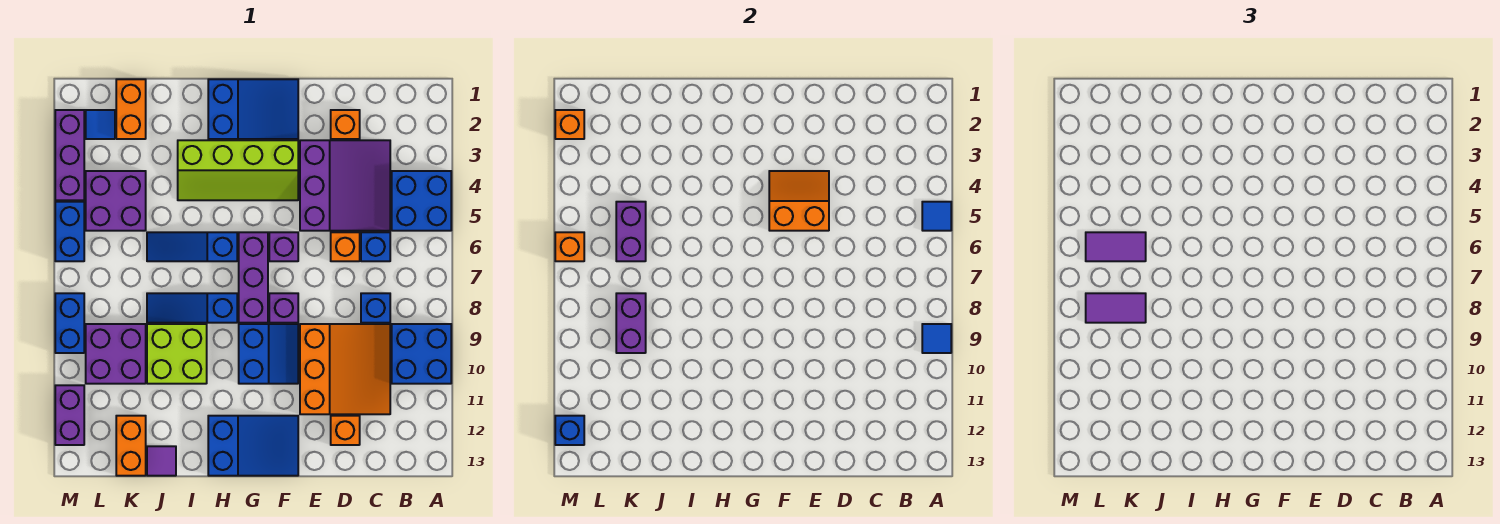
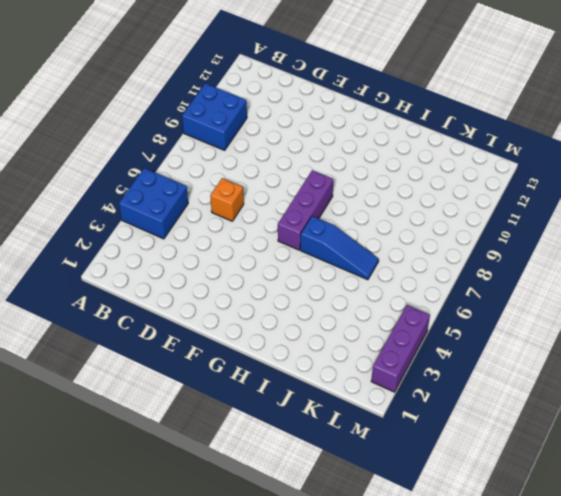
none -> purple 3x3 slope [300,140,390,231]
none -> blue 1x1 brick [361,232,390,261]
none -> blue 1x1 brick [361,293,390,323]
none -> orange 3x3 slope [300,324,390,414]

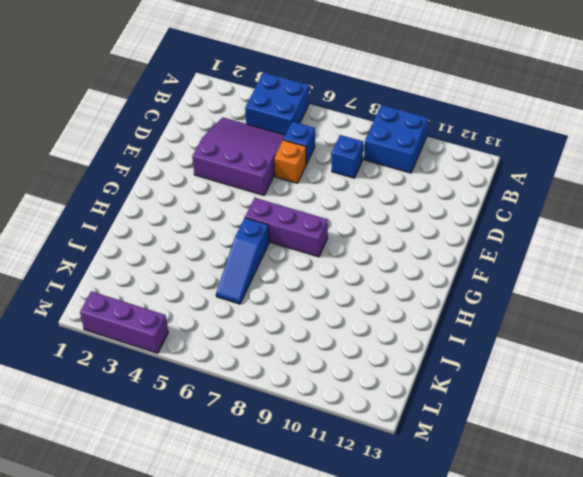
none -> orange 3x3 slope [300,324,390,414]
none -> orange 1x1 brick [331,110,360,139]
none -> orange 1x1 brick [331,416,360,445]
none -> blue 2x3 slope [208,79,298,139]

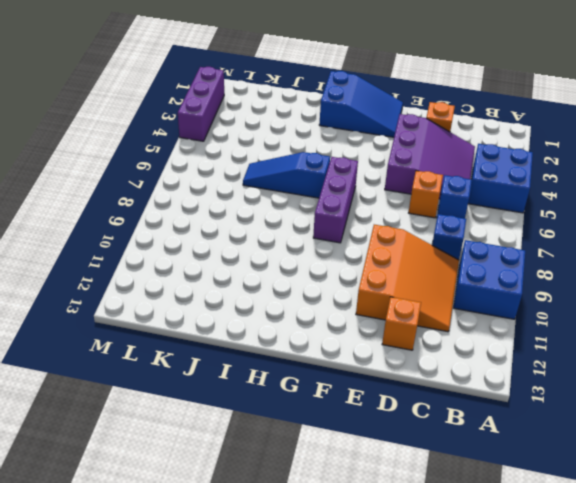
none -> lime 2x4 slope [178,140,298,200]
none -> purple 1x1 brick [269,232,298,261]
none -> purple 1x1 brick [269,293,298,323]
none -> blue 2x2 slope [239,324,298,384]

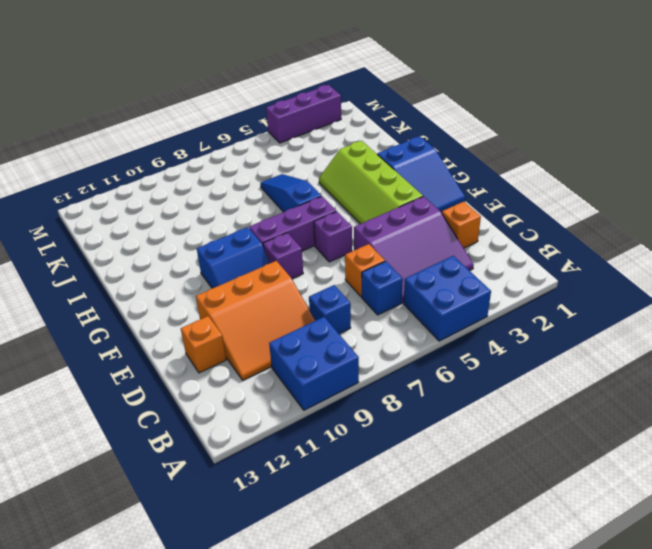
none -> blue 2x3 slope [208,416,298,476]
none -> blue 1x3 slope [147,293,237,323]
none -> lime 2x2 brick [147,324,207,384]
none -> purple 1x1 tile [147,446,176,476]

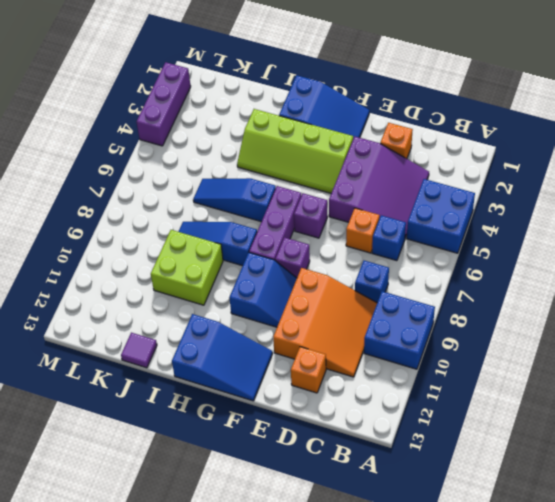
none -> orange 1x2 brick [116,79,146,139]
none -> purple 2x2 brick [86,171,146,231]
none -> purple 2x2 brick [86,324,146,384]
none -> orange 1x2 brick [116,416,146,476]

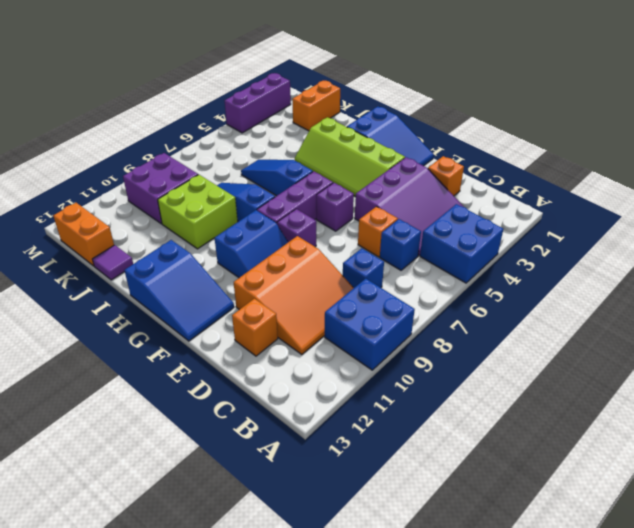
orange 1x2 brick [53,203,114,266] -> orange 1x2 brick turned to [116,416,146,476]
none -> purple 2x2 brick [86,171,146,231]
none -> blue 1x1 tile [86,110,115,139]
none -> blue 1x2 brick [55,202,84,261]
none -> blue 1x2 brick [55,293,84,353]

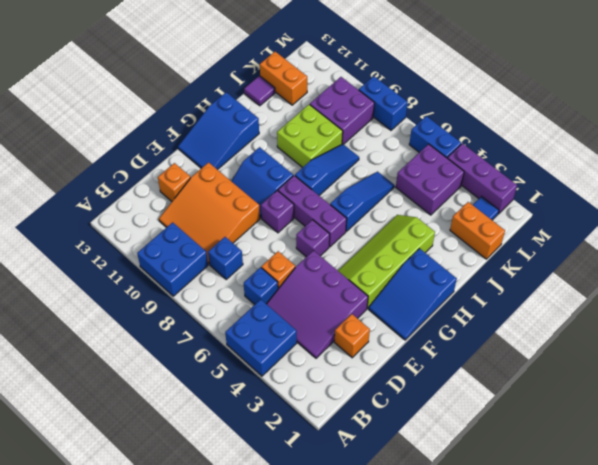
none -> purple 1x2 brick [55,385,84,445]
none -> blue 1x1 tile [922,202,951,231]
none -> blue 1x1 tile [922,324,951,353]
none -> orange 2x2 slope [769,171,829,231]

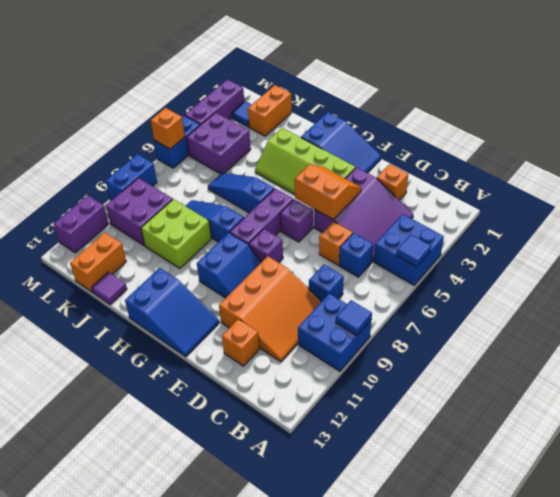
none -> purple 1x2 brick [616,202,646,261]
none -> purple 1x2 brick [616,293,646,353]
none -> orange 1x1 brick [555,110,584,139]
none -> blue 1x1 brick [555,416,584,445]

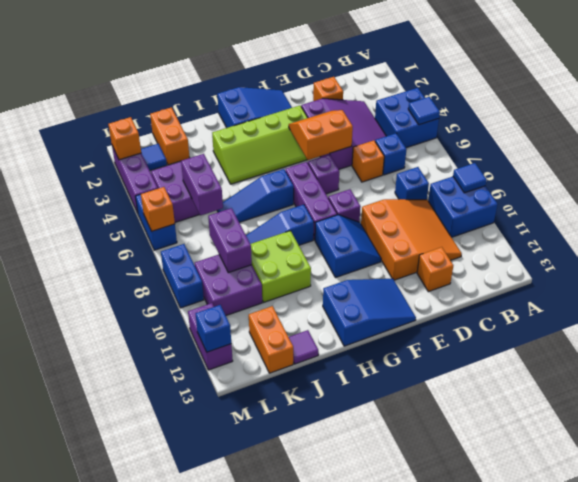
none -> purple 1x2 tile [1086,232,1146,261]
none -> purple 1x2 tile [1086,293,1146,323]

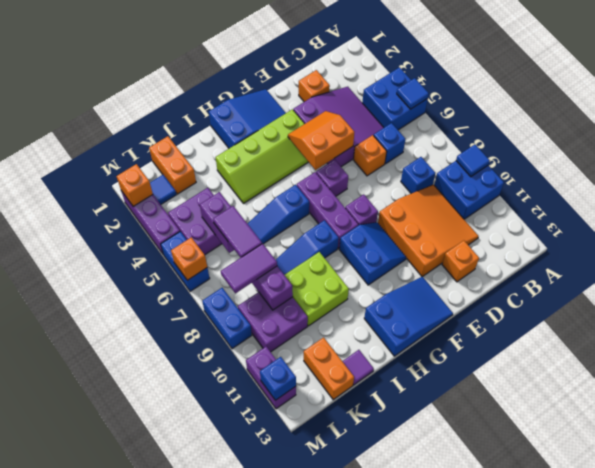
purple 1x2 tile [213,206,262,258] -> purple 1x2 tile turned to [1086,232,1146,261]

